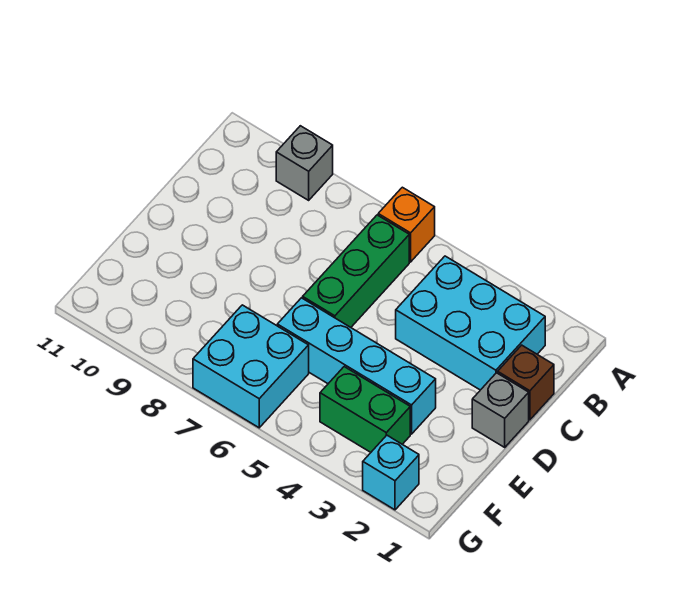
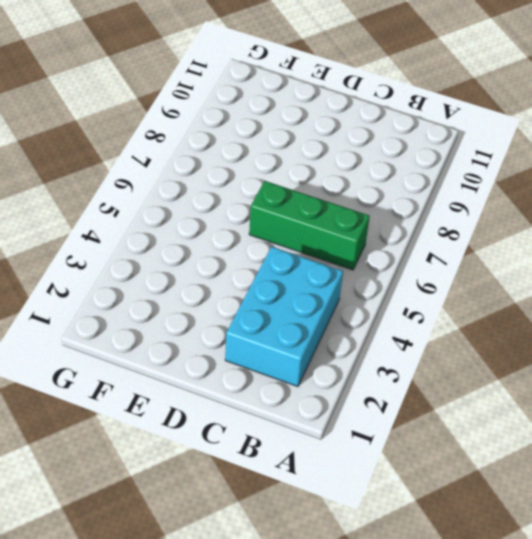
none -> orange 1x1 brick [378,187,435,262]
none -> grey 1x1 brick [276,126,333,200]

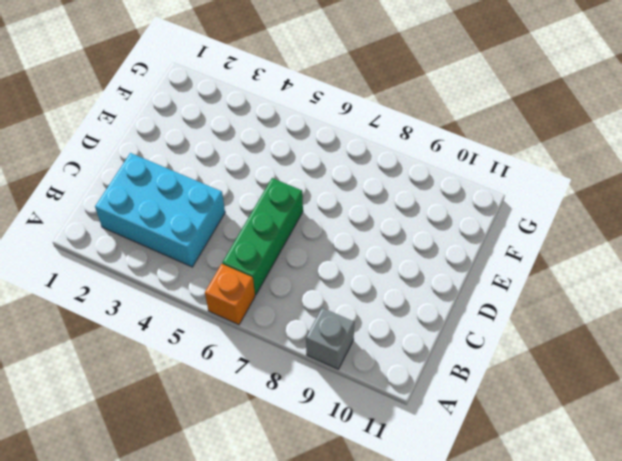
none -> brown 1x1 brick [498,345,554,420]
none -> grey 1x1 brick [472,373,529,447]

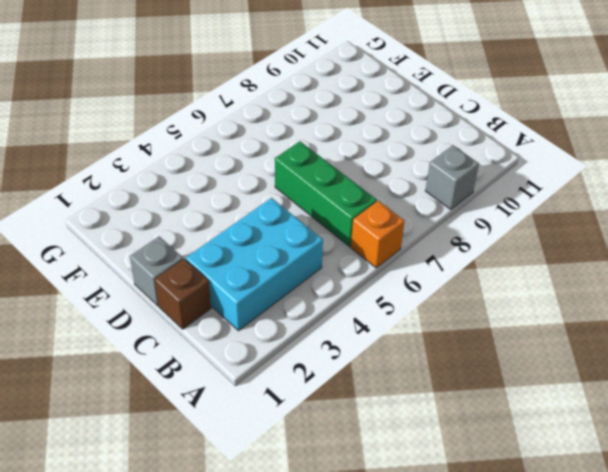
none -> cyan 1x4 brick [277,298,436,434]
none -> green 1x2 brick [320,367,410,452]

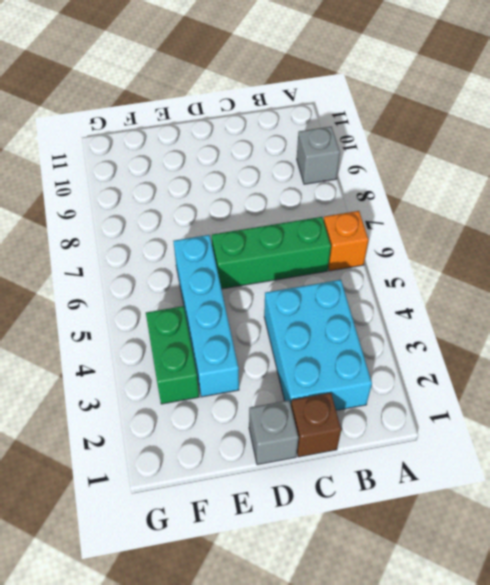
none -> cyan 2x2 brick [193,305,309,428]
none -> cyan 1x1 brick [363,435,419,510]

